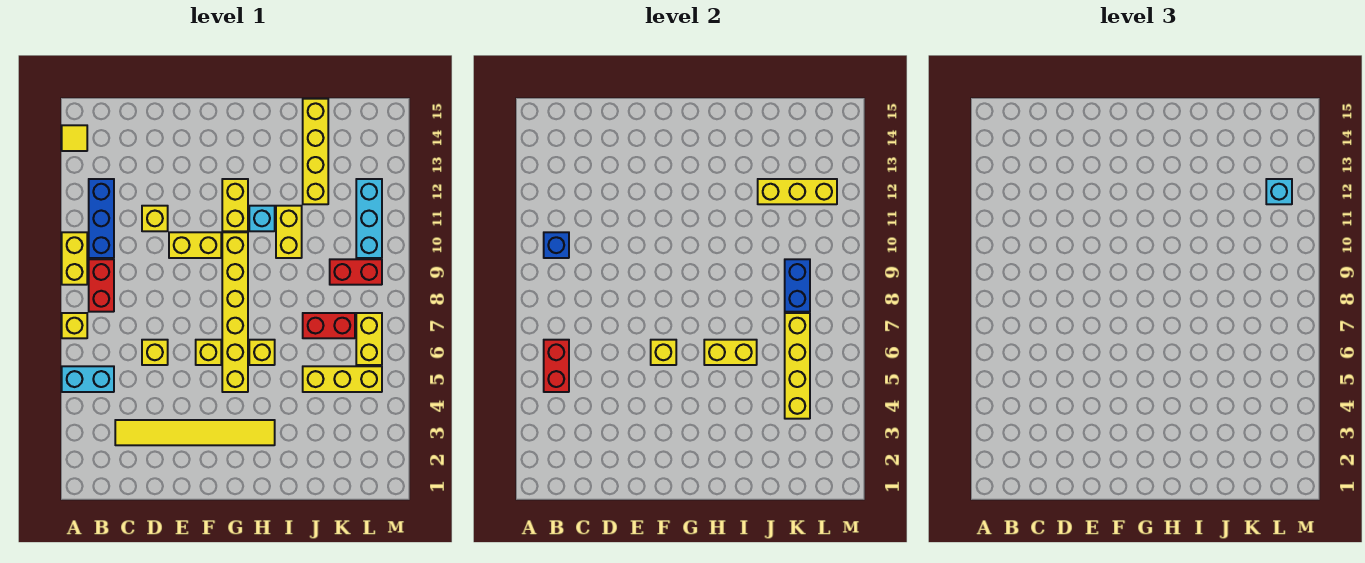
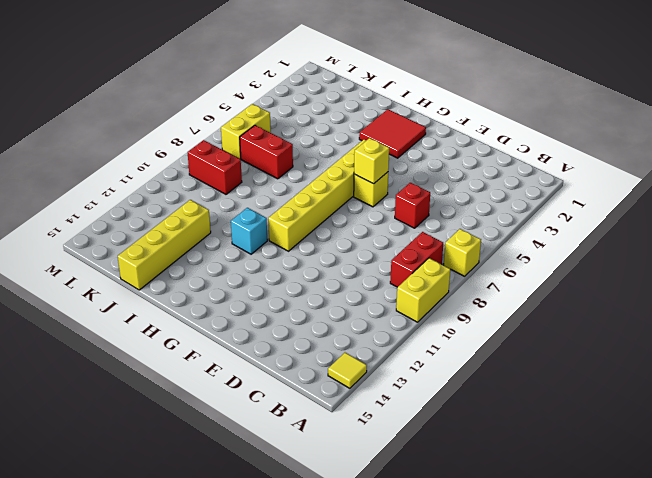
red 1x1 brick [395,183,430,228] -> yellow 1x1 brick [142,340,168,365]
red 2x2 tile [359,109,426,158] -> yellow 1x6 tile [115,420,275,445]
none -> cyan 1x2 brick [62,366,114,392]
none -> blue 1x3 brick [89,179,114,258]
none -> yellow 1x1 brick [142,206,168,231]
none -> yellow 1x2 brick [169,232,221,258]

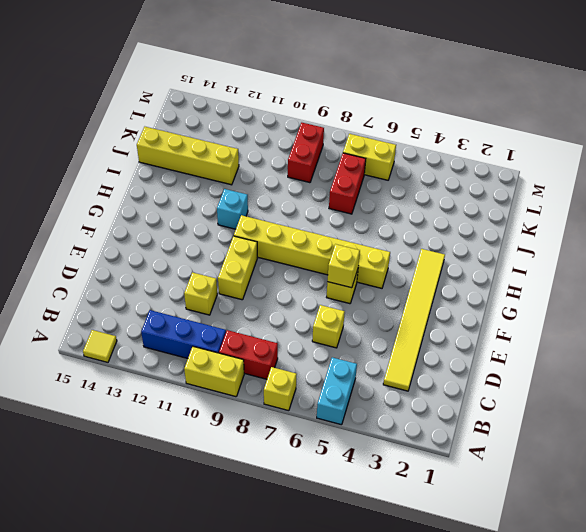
none -> yellow 1x2 brick [222,179,248,231]
none -> yellow 1x1 brick [249,340,275,365]
none -> yellow 1x2 brick [276,206,302,258]
none -> yellow 1x3 brick [303,366,382,392]

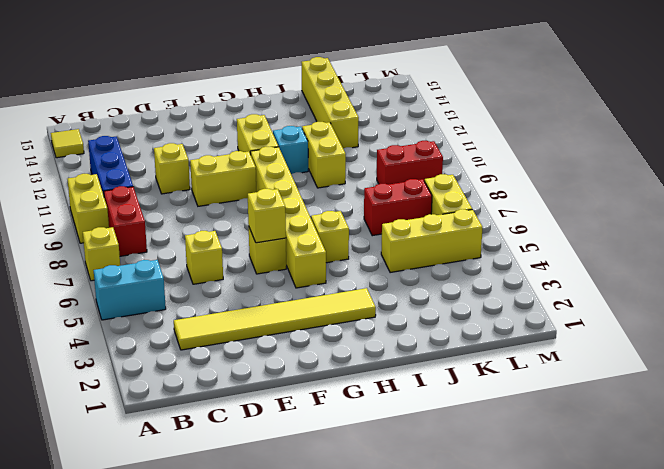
none -> cyan 1x3 brick [356,179,382,258]
none -> red 1x2 brick [544,340,569,392]
none -> blue 1x1 brick [544,232,569,258]
none -> yellow 1x2 brick [704,340,757,365]

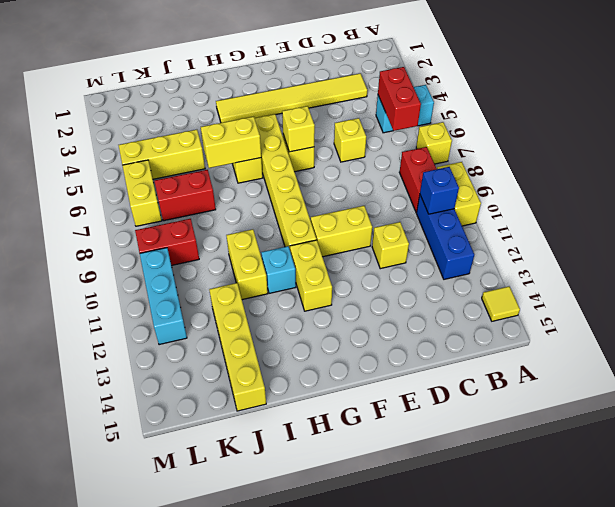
none -> yellow 1x3 brick [758,179,837,204]
none -> yellow 1x4 brick [785,313,810,419]
none -> blue 1x2 brick [785,259,810,312]
none -> cyan 1x1 brick [1266,179,1292,204]

